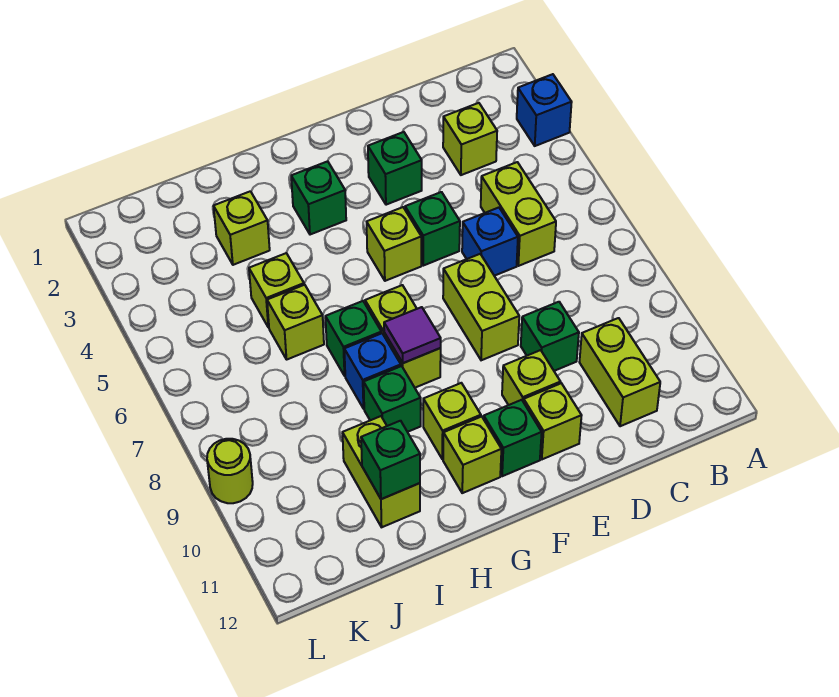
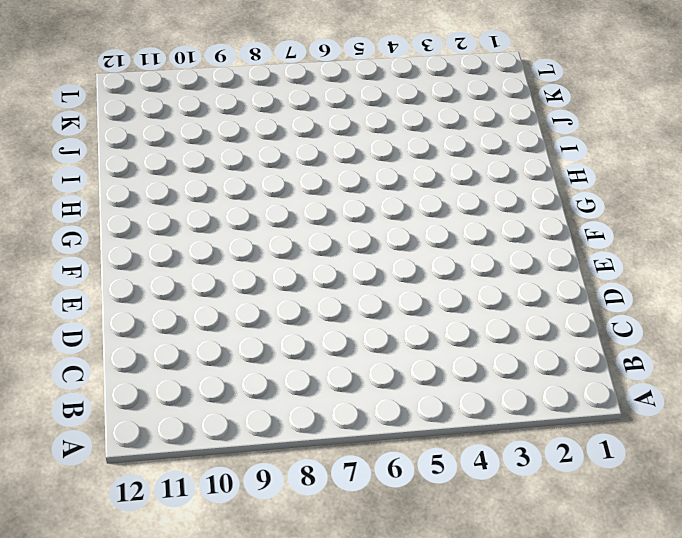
none -> blue 1x1 brick [517,74,572,146]
none -> lime 1x1 brick [443,103,497,175]
none -> lime 1x2 brick [481,162,556,266]

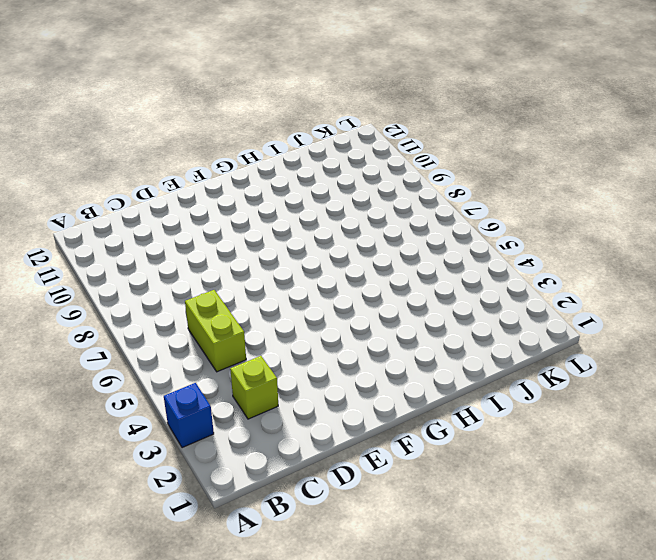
none -> lime 1x2 brick [579,318,660,426]
none -> blue 1x1 brick [462,208,518,276]
none -> green 1x1 brick [521,302,579,371]

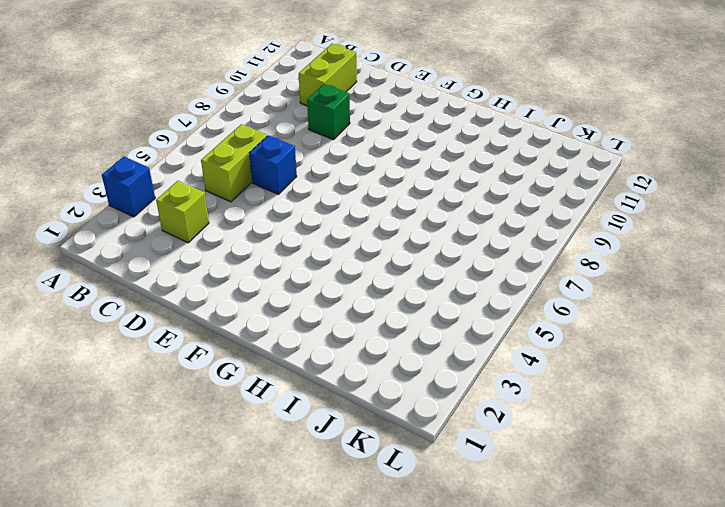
none -> green 1x1 brick [368,132,422,205]
none -> green 1x1 brick [405,192,460,266]
none -> lime 1x2 brick [443,254,519,360]

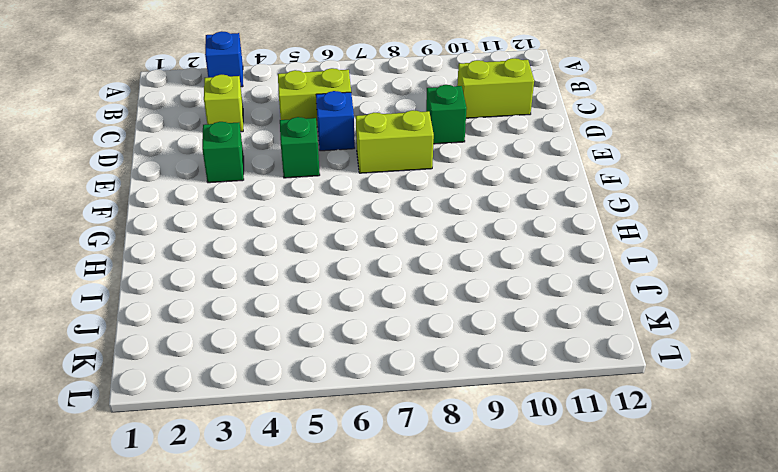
none -> lime 1x1 brick [502,350,560,405]
none -> lime 1x1 brick [524,383,582,459]
none -> lime 1x1 brick [367,207,421,281]

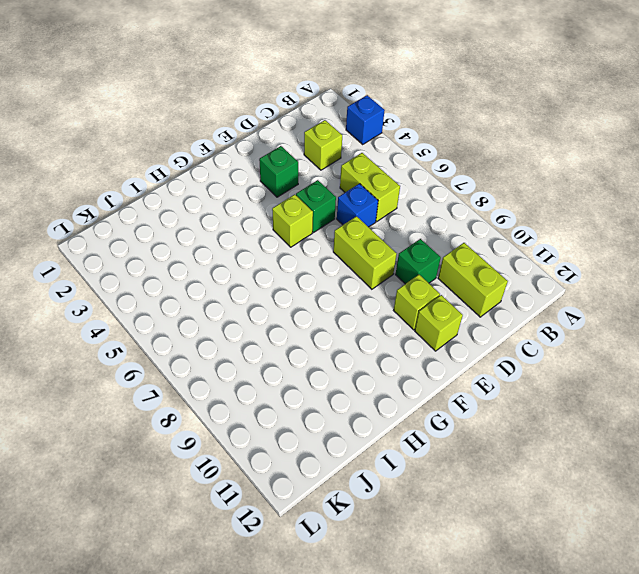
none -> green 1x1 brick [484,400,542,476]
none -> green 1x1 brick [291,161,346,235]
none -> lime 1x2 brick [365,285,441,388]

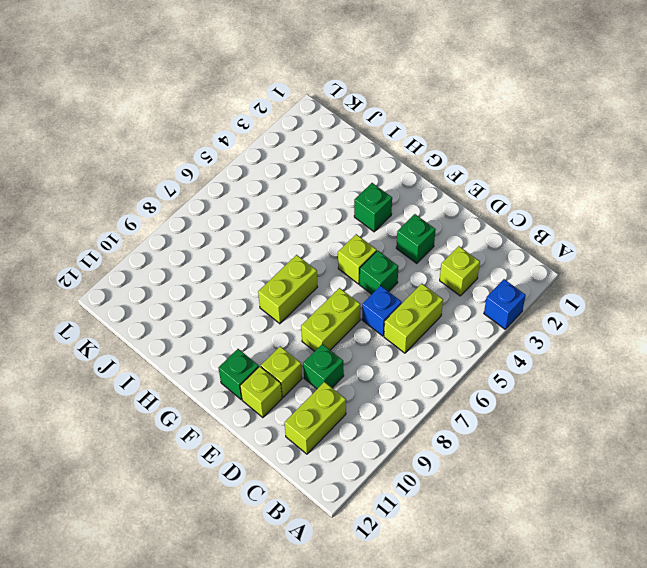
none -> lime 1x1 brick [423,383,481,459]
none -> lime 1x1 brick [443,417,501,493]
none -> green 1x1 brick [325,301,381,376]

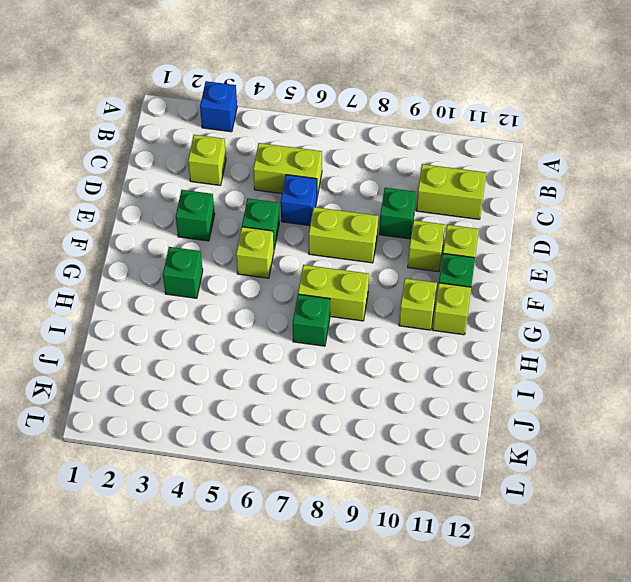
none -> blue 1x1 brick [344,333,401,409]
none -> green 1x1 brick [364,366,421,432]
none -> lime 1x1 brick [214,191,270,265]

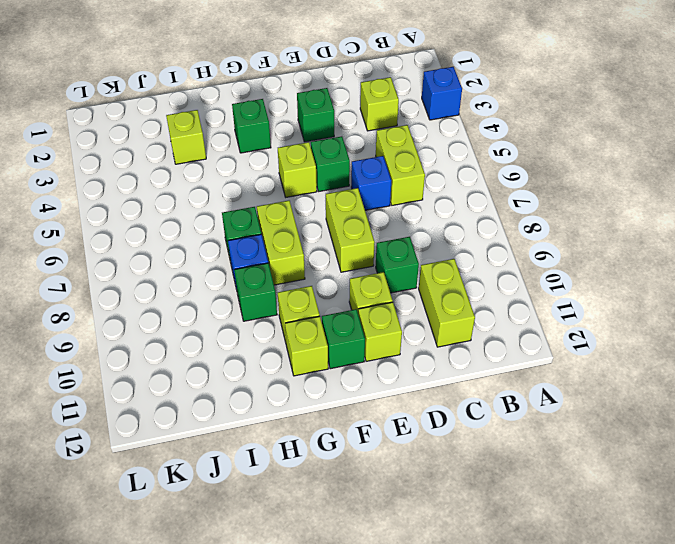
none -> lime 1x1 brick [249,253,304,328]
none -> lime 1x1 brick [267,285,324,359]
none -> lime 1x2 brick [342,416,420,527]

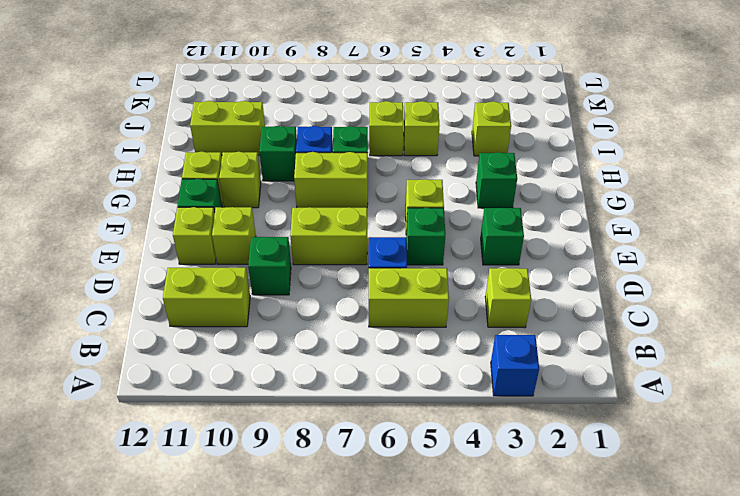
none -> lime 1x1 round brick [207,439,253,503]
none -> purple 1x1 tile [384,307,441,363]
none -> green 1x1 brick [361,421,420,499]

